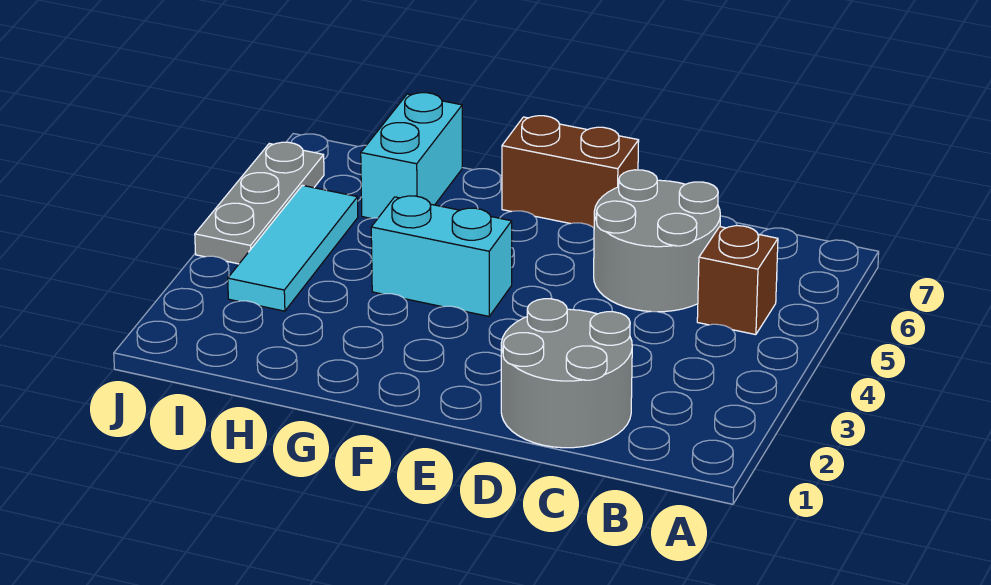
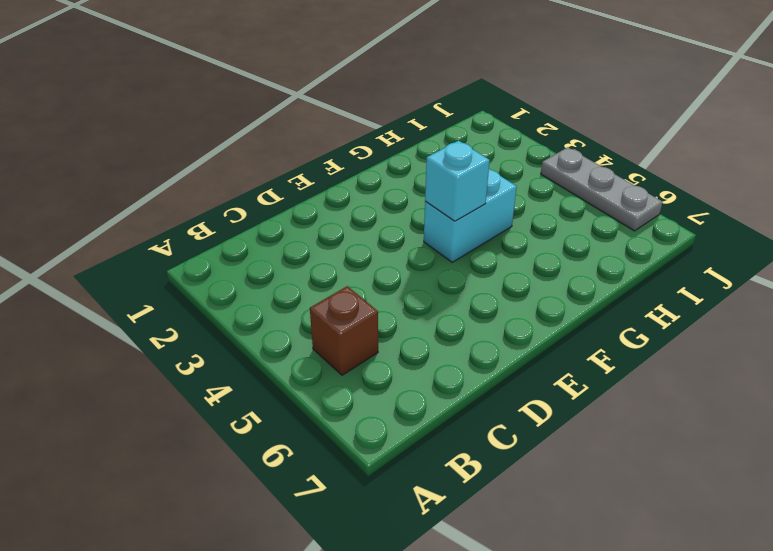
cyan 1x1 brick [425,141,490,221] -> none
none -> grey 2x2 round brick [501,299,632,448]
none -> grey 2x2 round brick [594,170,720,312]

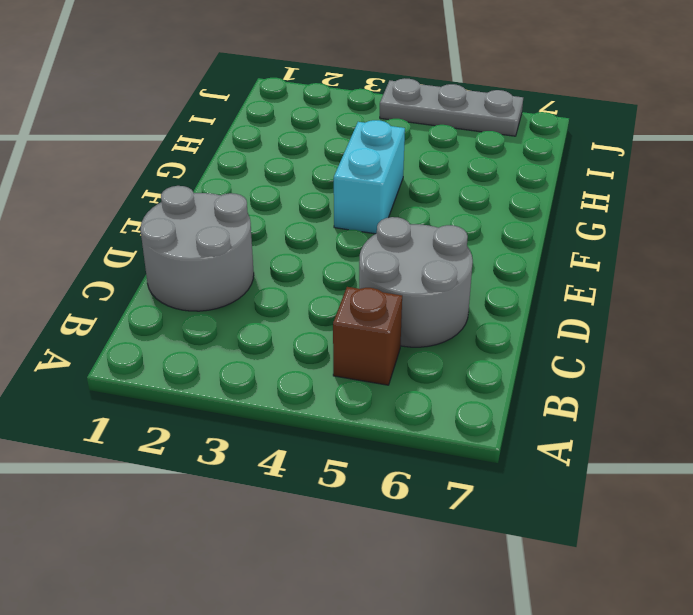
none -> brown 1x2 brick [502,116,639,228]
none -> cyan 1x2 brick [361,93,462,218]

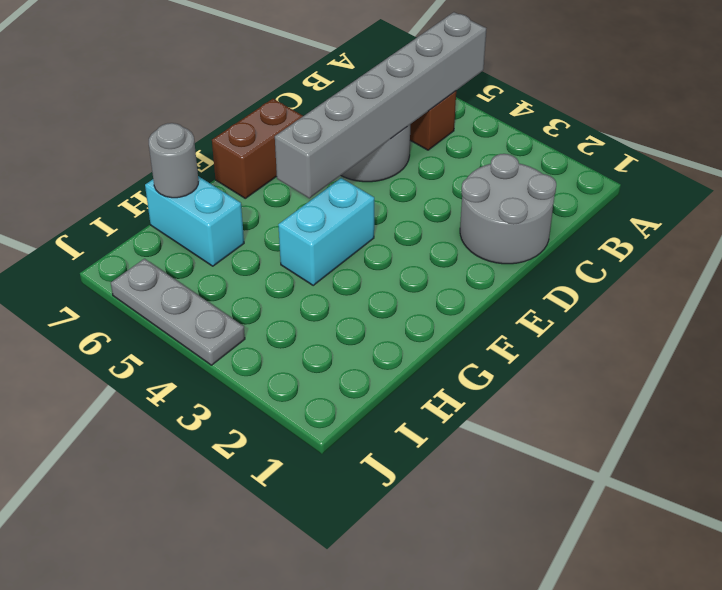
grey 1x6 brick [275,12,486,198] -> none
grey 1x1 round brick [149,123,198,198] -> none
none -> cyan 1x3 tile [228,185,358,311]

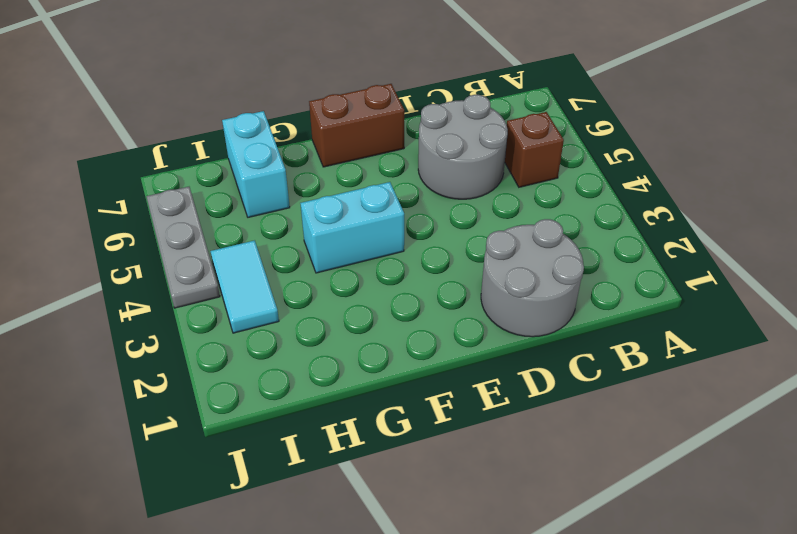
cyan 1x2 tile [210,240,279,333] -> cyan 1x3 tile [228,185,358,311]

